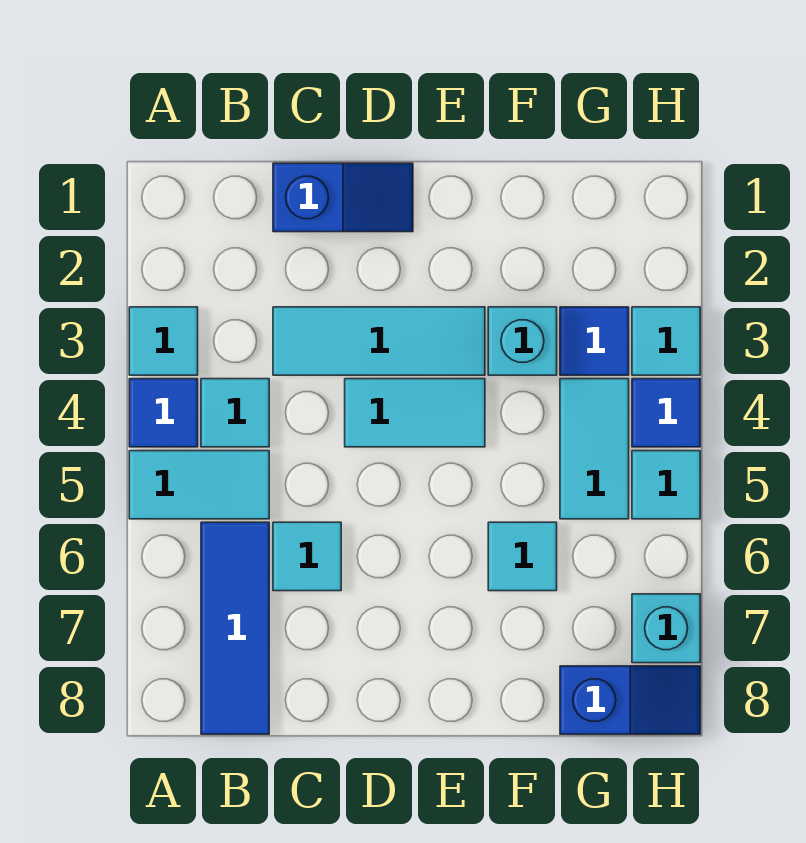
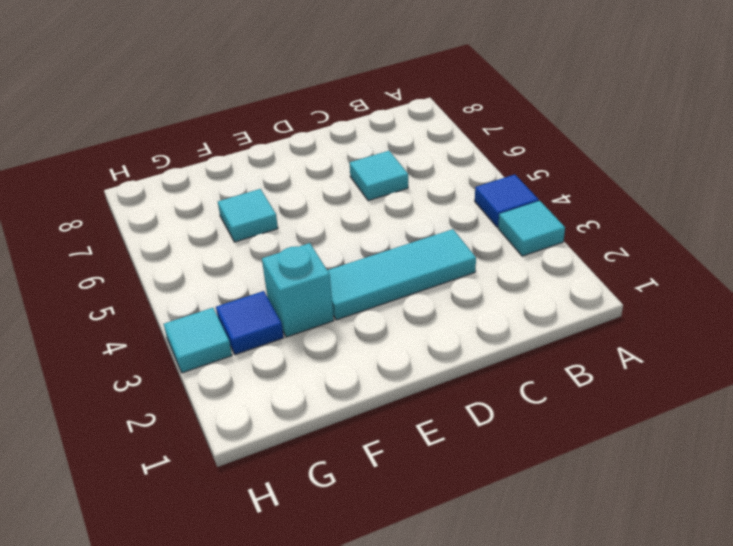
none -> cyan 1x2 tile [129,451,269,519]
none -> cyan 1x1 tile [201,379,269,447]
none -> blue 1x3 tile [201,522,269,734]

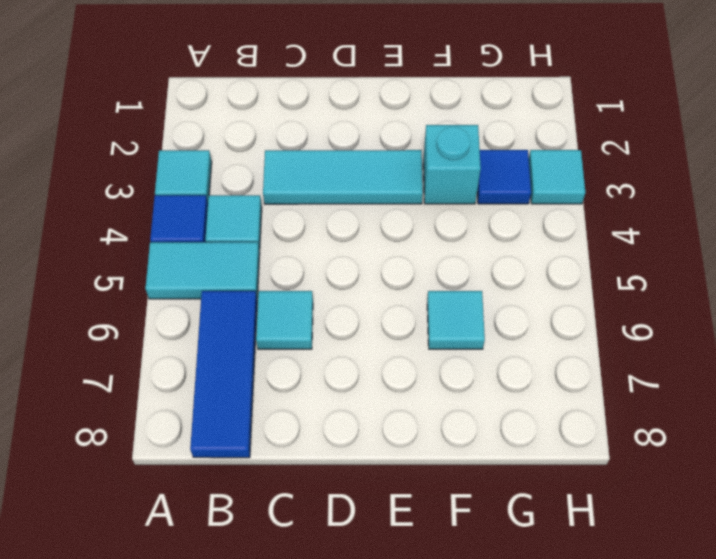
none -> blue 1x2 slope [273,163,413,232]
none -> cyan 1x2 tile [345,379,485,447]
none -> cyan 1x2 tile [560,379,629,519]

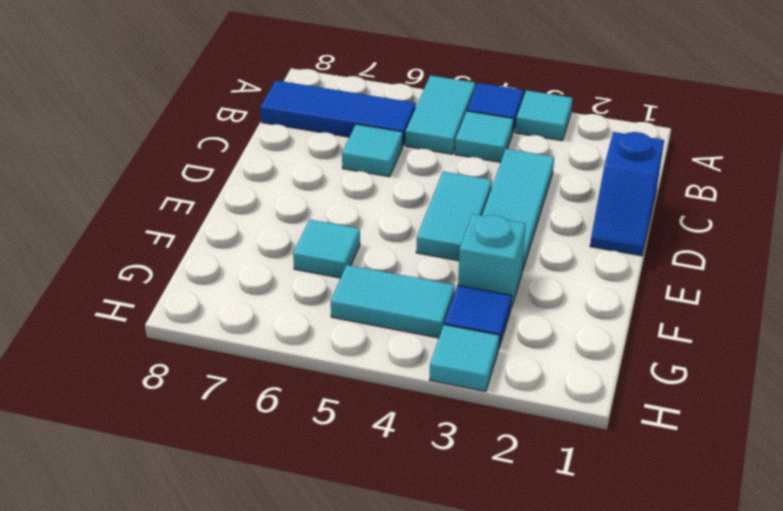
none -> blue 1x2 slope [560,666,700,734]
none -> blue 1x1 tile [632,379,700,447]
none -> cyan 1x1 tile [632,451,700,519]

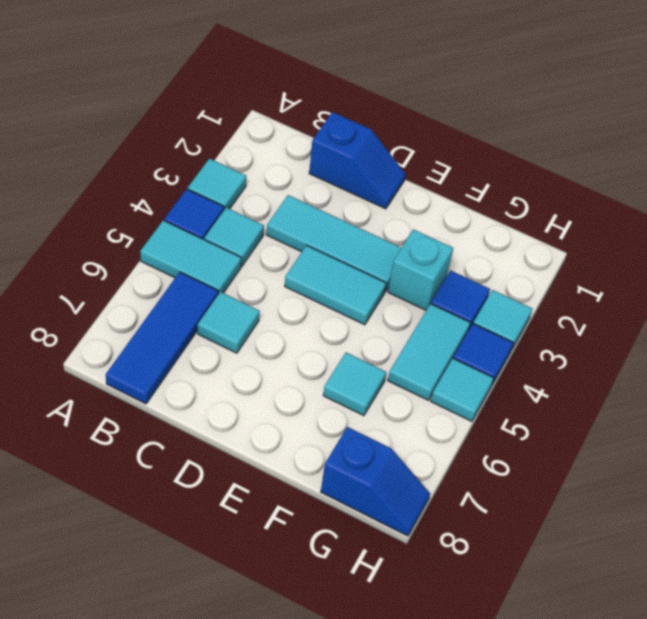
none -> cyan 1x1 brick [632,594,700,663]

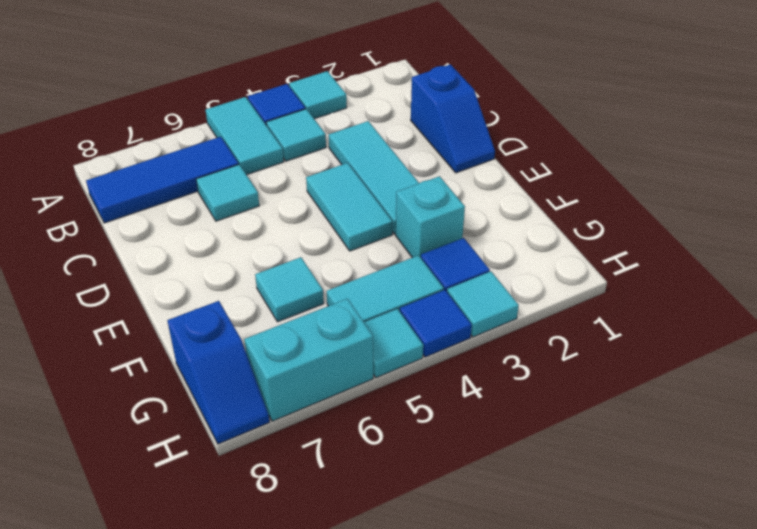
cyan 1x2 brick [244,299,373,421] -> cyan 1x1 brick [632,594,700,663]

